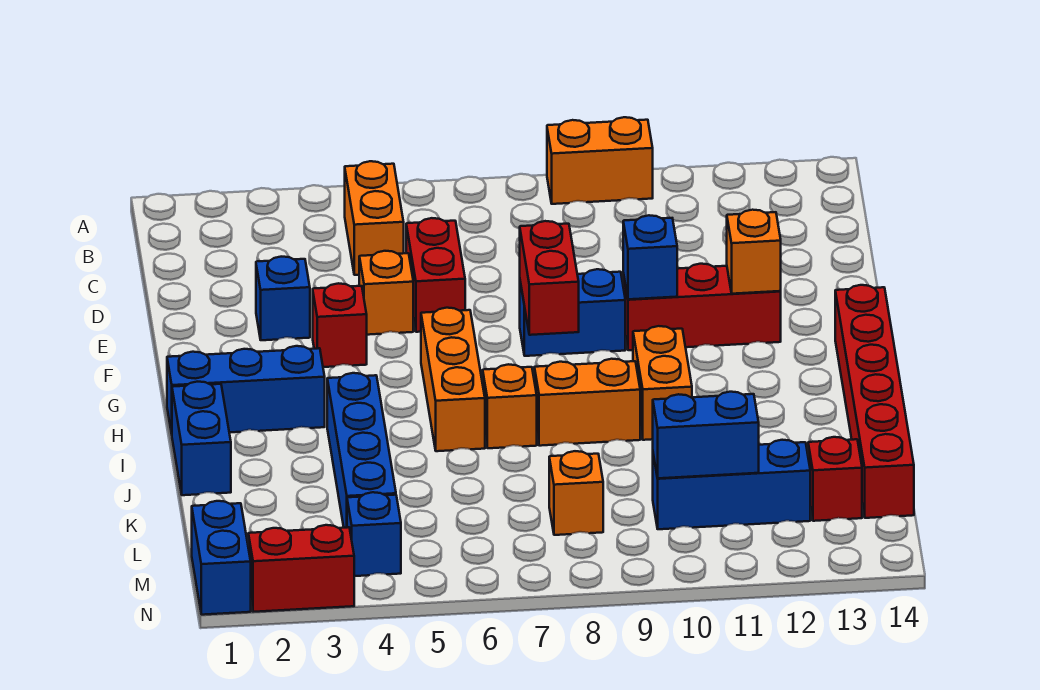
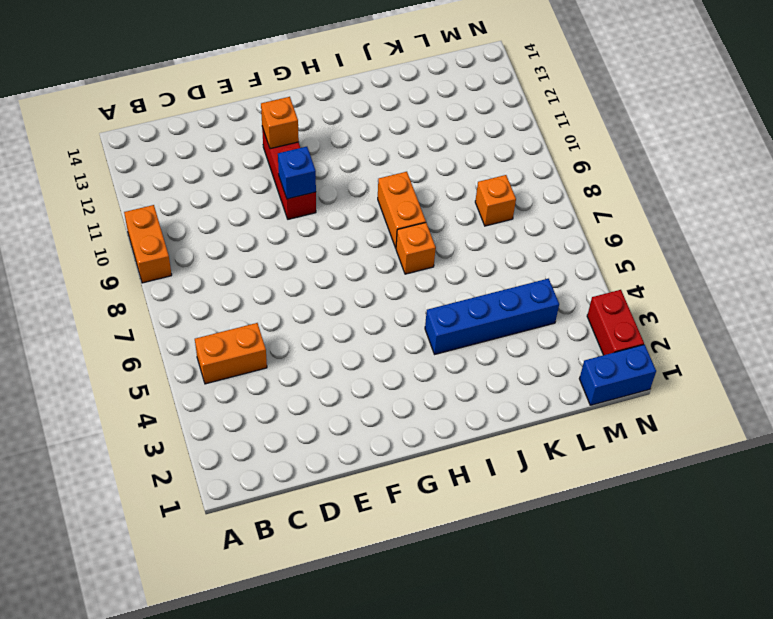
none -> red 1x2 brick [406,218,465,332]
none -> blue 1x1 brick [256,257,310,340]
none -> orange 1x1 brick [359,251,413,335]

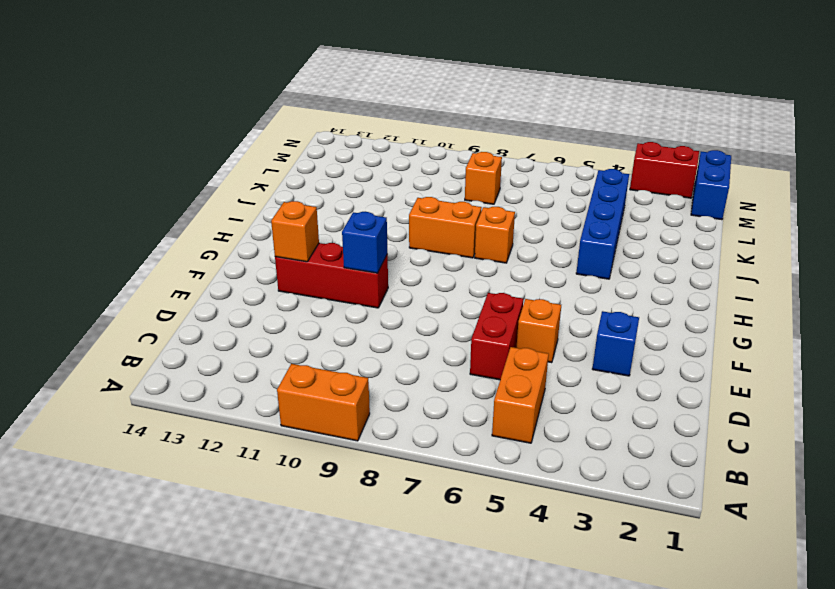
none -> red 1x1 brick [313,283,367,367]
none -> blue 1x2 brick [520,269,625,356]
none -> orange 1x3 brick [421,308,485,451]

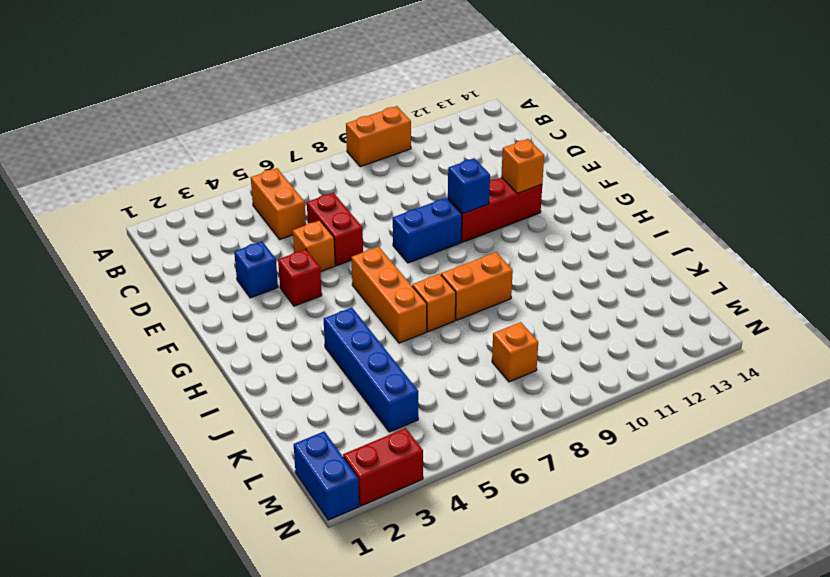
none -> red 1x6 brick [835,285,914,518]
none -> blue 1x3 brick [167,346,325,434]
none -> orange 1x2 brick [633,326,692,440]

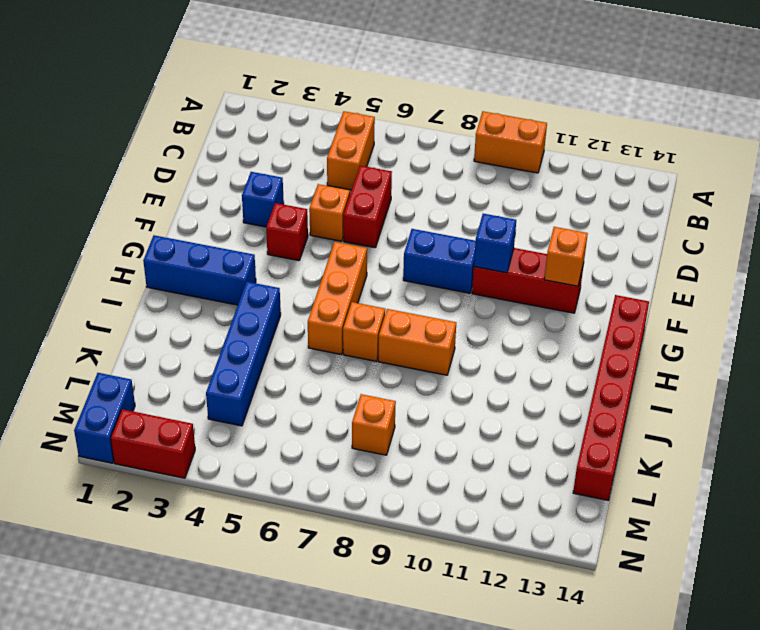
none -> orange 1x2 brick [633,326,692,440]
none -> blue 1x2 brick [172,382,231,495]
none -> blue 1x3 brick [653,440,810,529]

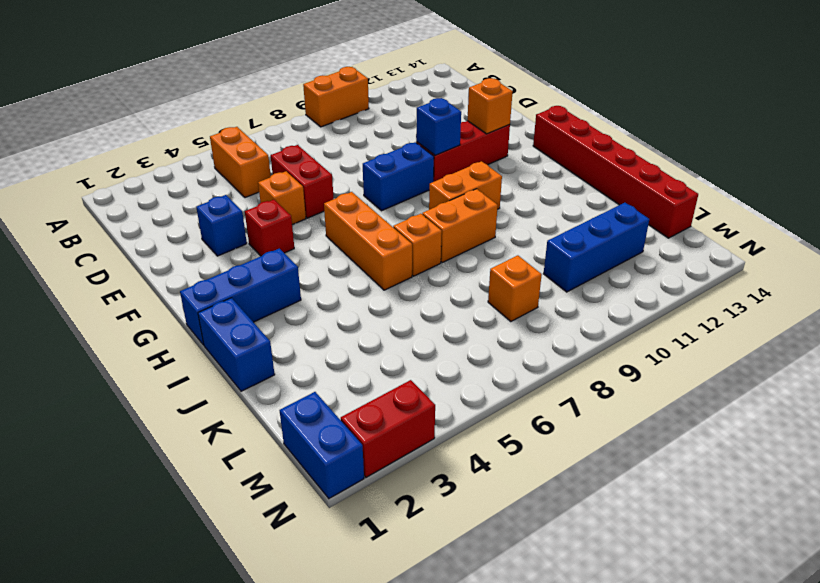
orange 1x2 brick [429,161,502,210] -> orange 1x2 brick turned to [633,326,692,440]
none -> blue 1x4 brick [327,373,396,528]
none -> red 1x1 brick [808,437,862,521]
none -> blue 1x1 brick [347,492,401,576]

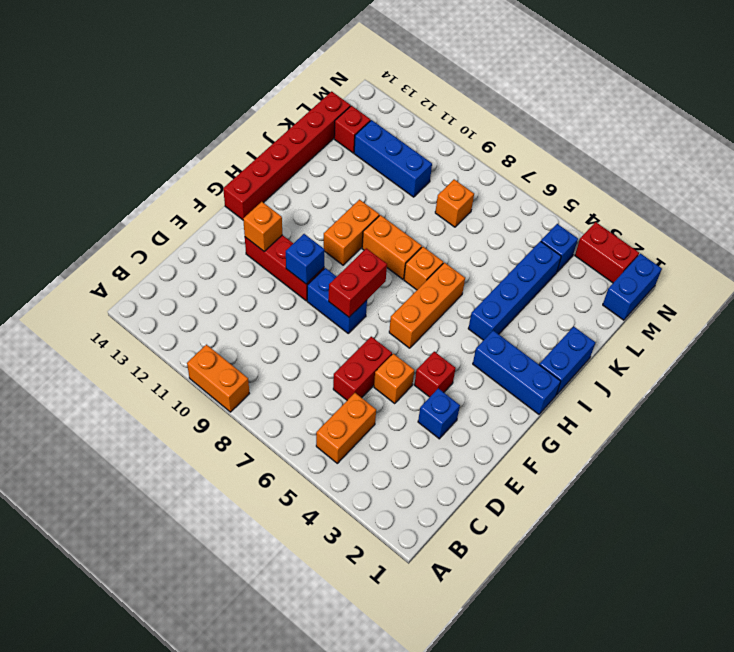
none -> blue 1x2 brick [653,392,759,478]

